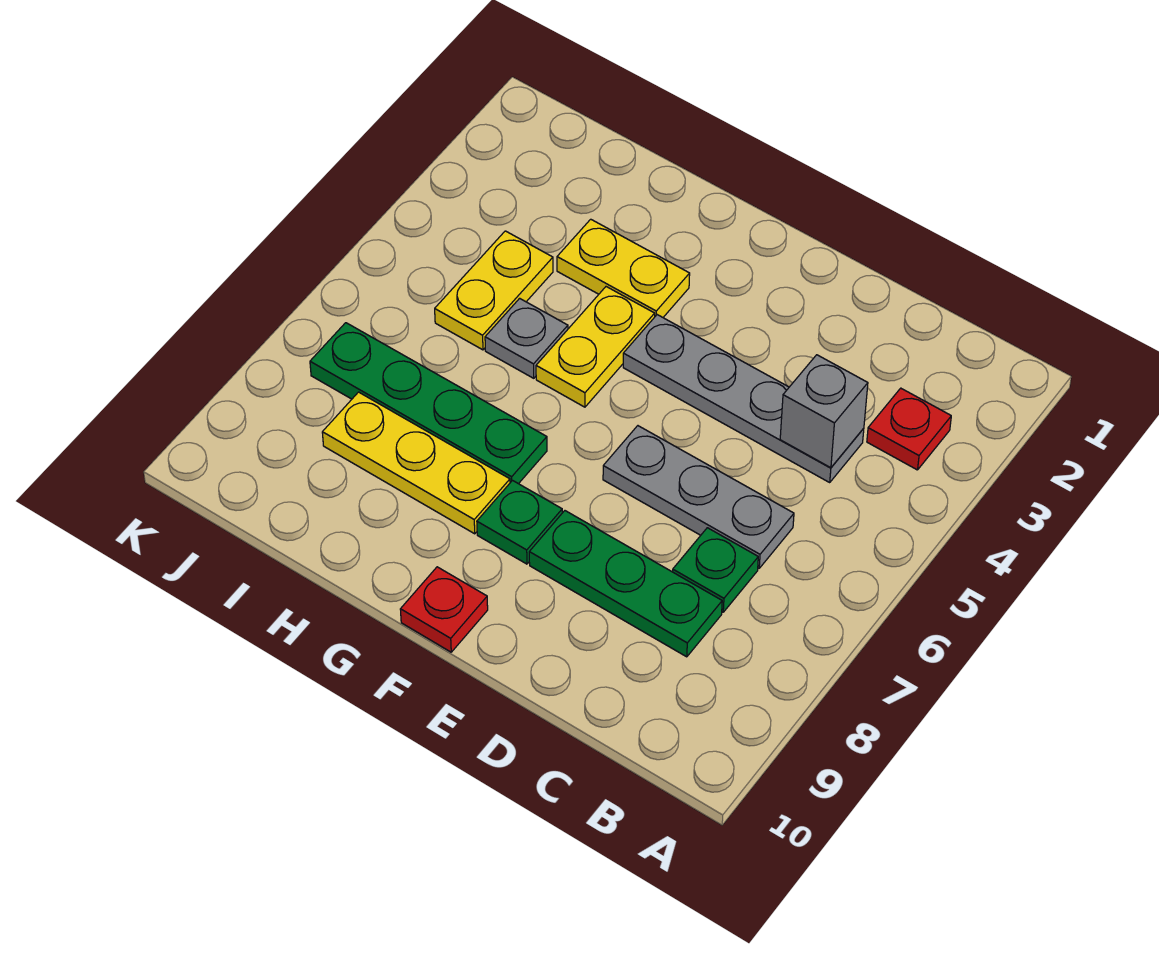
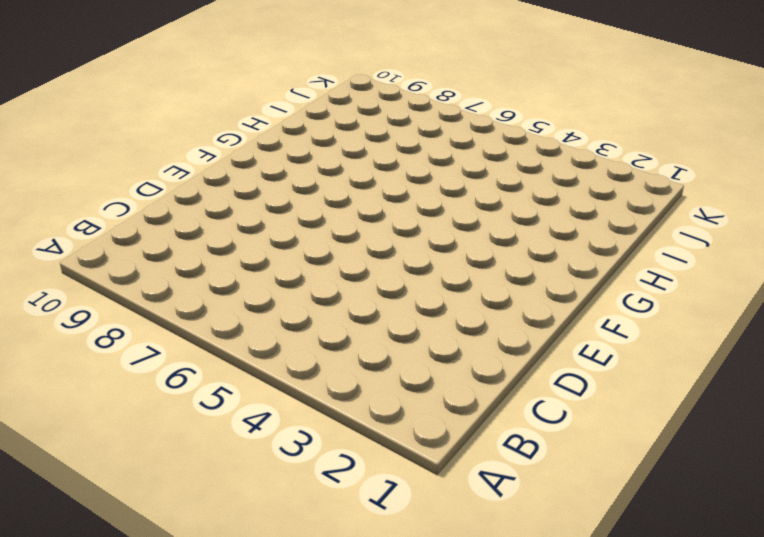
none -> red 1x1 plate [867,388,951,470]
none -> grey 1x4 plate [623,315,864,482]
none -> grey 1x3 plate [603,426,794,568]

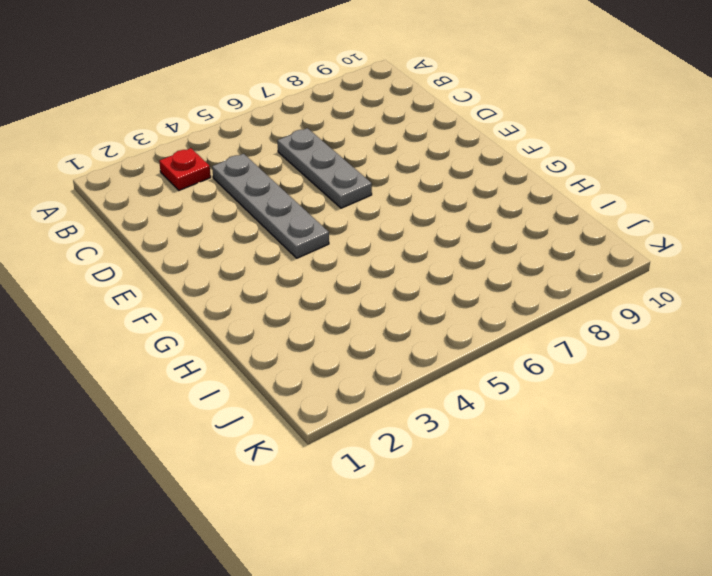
none -> green 1x1 plate [673,528,758,612]
none -> green 1x3 plate [529,511,722,657]
none -> green 1x1 plate [477,481,562,564]

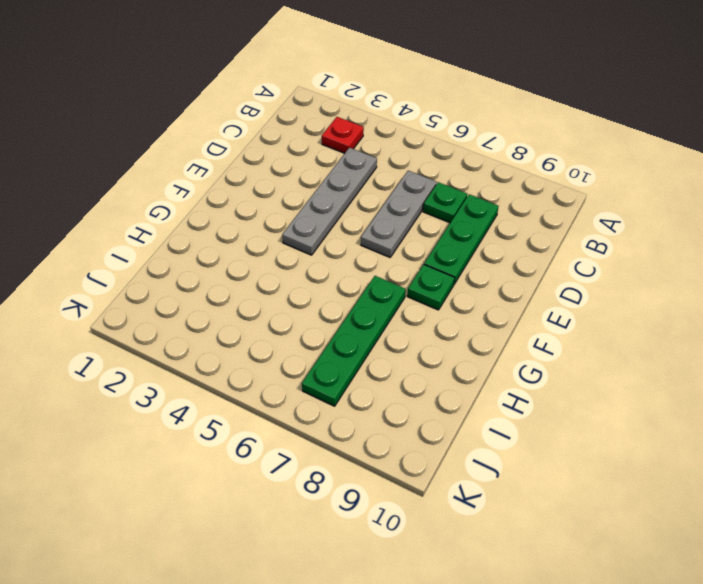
none -> red 1x1 plate [400,567,488,652]
none -> yellow 1x2 plate [557,219,690,317]
none -> yellow 1x2 plate [536,287,655,407]

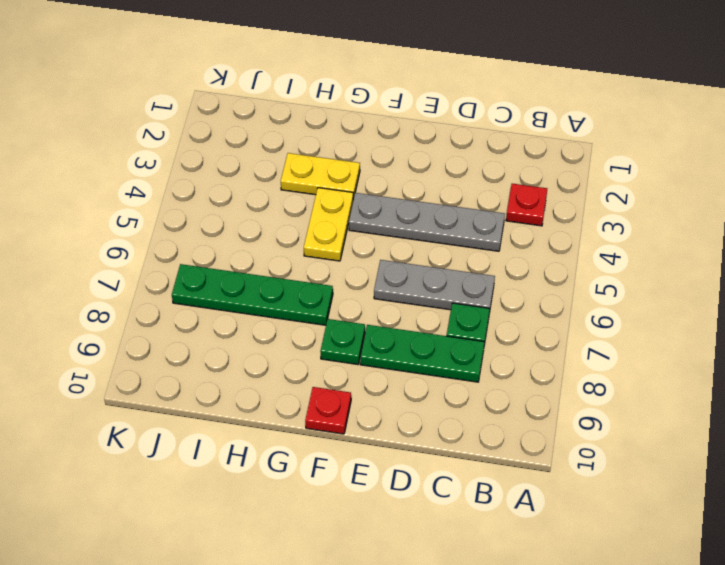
none -> yellow 1x3 plate [322,392,510,534]
none -> grey 1x1 plate [485,298,568,378]
none -> yellow 1x2 plate [435,231,553,350]

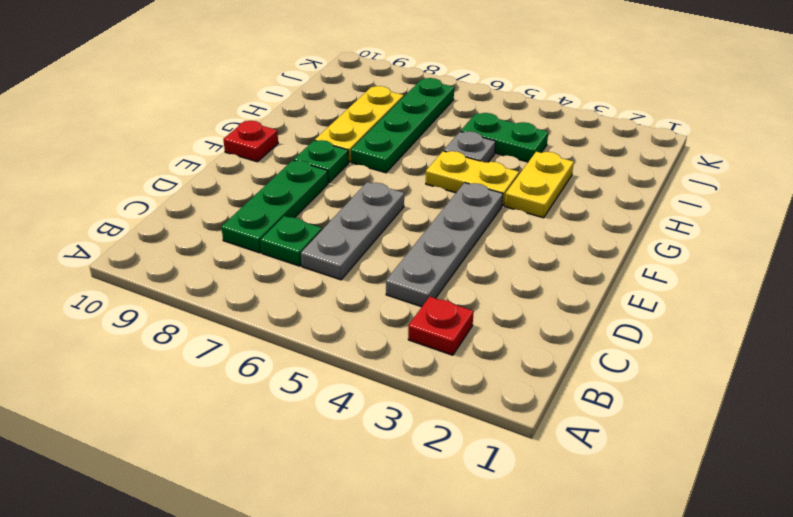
green 1x2 plate [461,113,548,162] -> yellow 1x2 plate [435,231,553,350]
none -> grey 1x1 brick [780,355,868,468]

